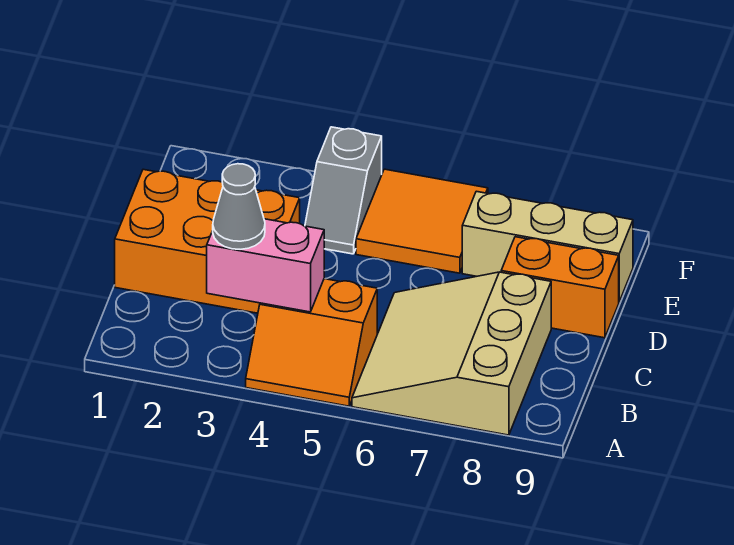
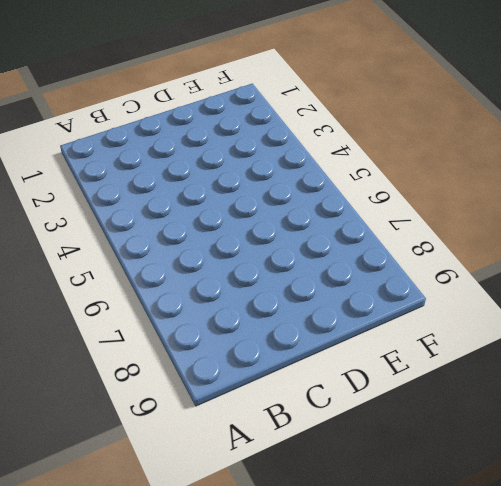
none -> orange 2x2 slope [246,279,377,406]
none -> tan 3x3 slope [352,272,551,435]

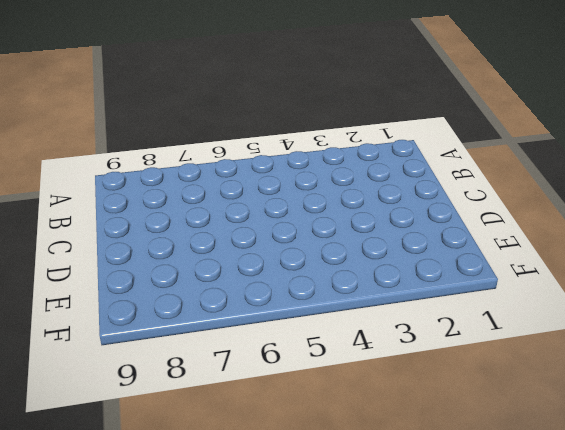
none -> orange 2x2 slope [246,279,377,406]
none -> tan 3x3 slope [352,272,551,435]

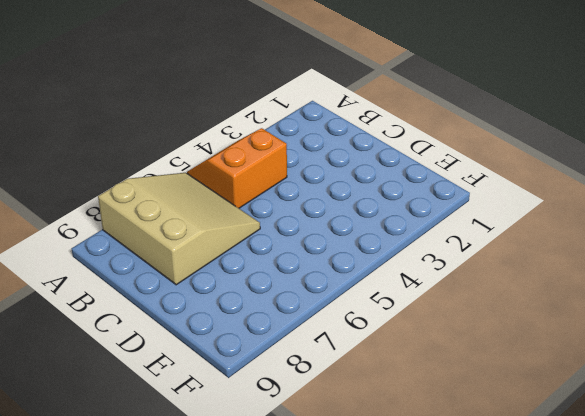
none -> orange 2x3 brick [115,169,300,313]
none -> orange 1x2 brick [501,237,619,338]

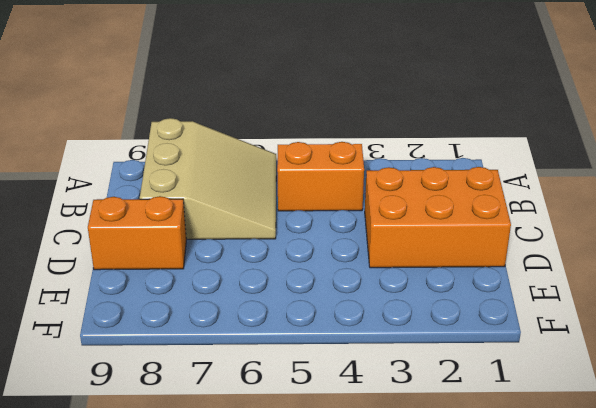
none -> grey 1x2 slope [305,127,382,254]
none -> orange 2x2 tile [356,169,488,273]

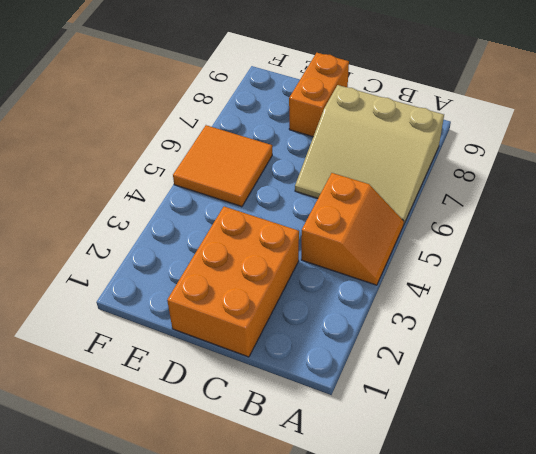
none -> grey 1x2 slope [305,127,382,254]
none -> tan 1x3 brick [462,191,633,302]

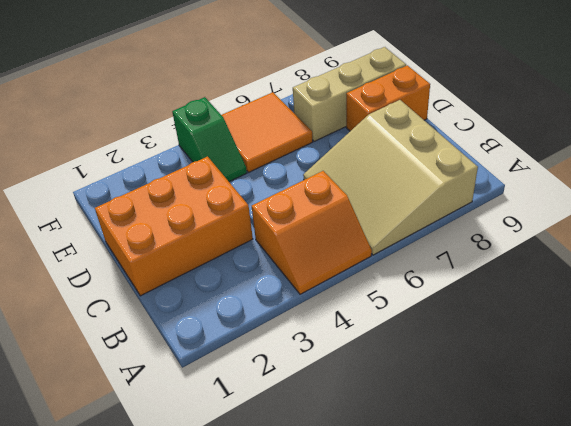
green 1x2 slope [172,97,247,182] -> grey 1x2 slope [305,127,382,254]
none -> pink 1x2 brick [207,219,324,312]
none -> grey 1x1 cone [213,164,265,249]

